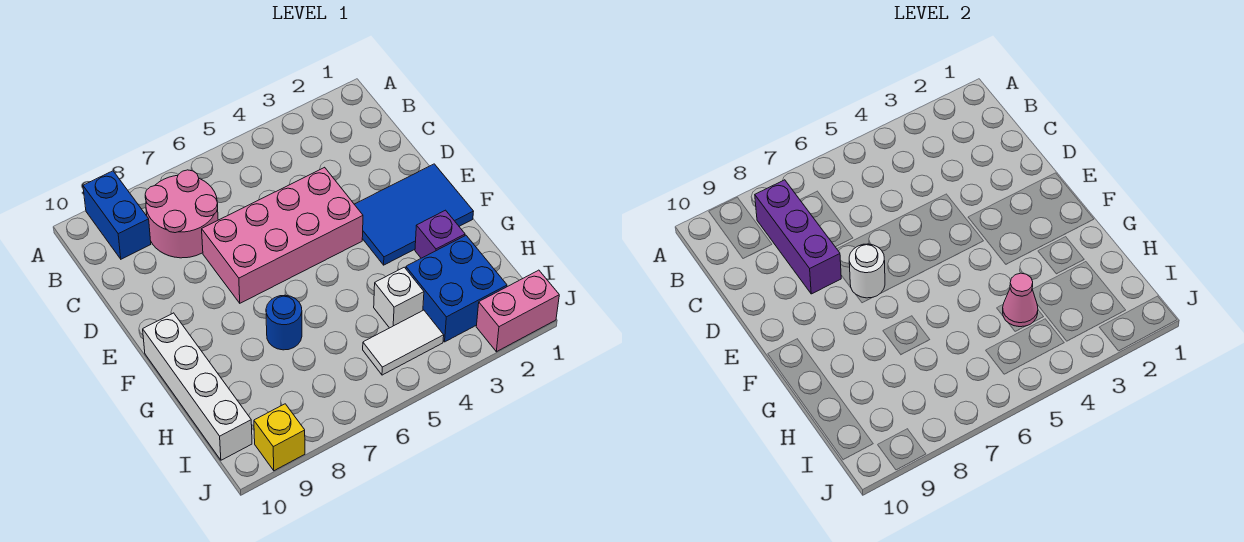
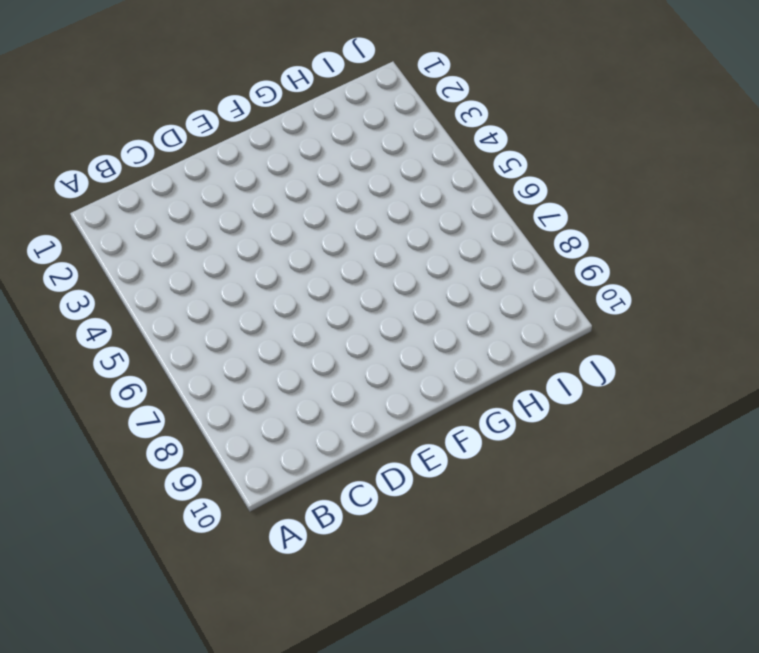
none -> blue 1x2 brick [83,171,151,259]
none -> pink 2x2 round brick [145,170,218,258]
none -> pink 2x4 brick [202,167,363,303]

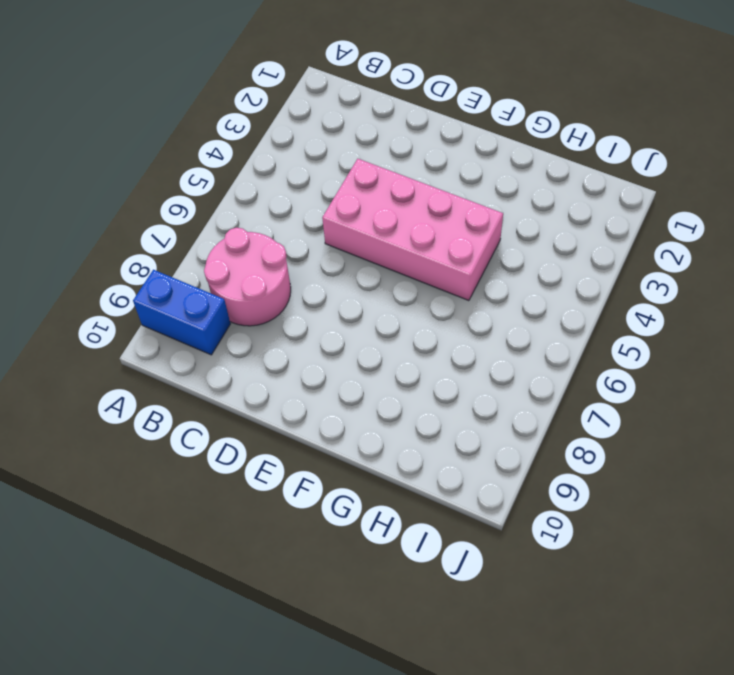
pink 2x4 brick [322,159,503,301] -> pink 2x4 brick turned to [202,167,363,303]
none -> blue 2x3 tile [354,164,474,265]
none -> white 1x4 brick [143,313,252,460]
none -> purple 1x1 brick [415,210,465,258]

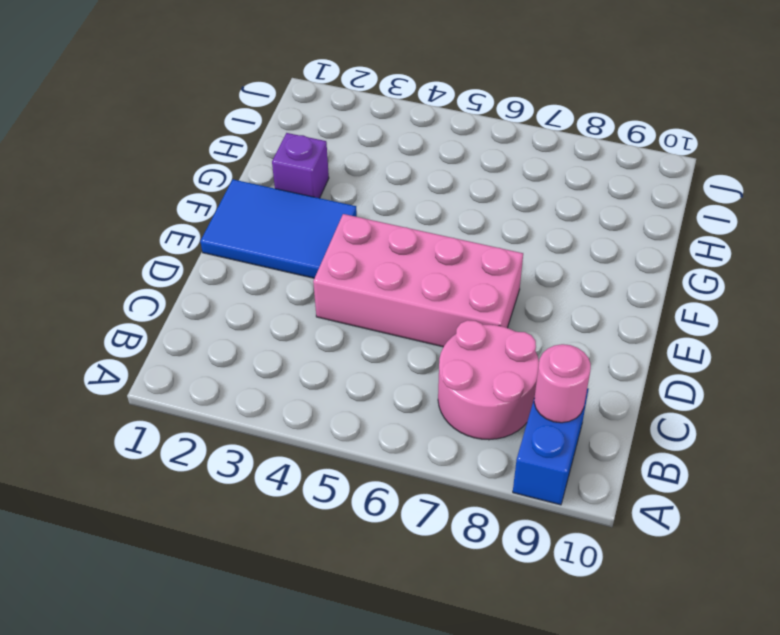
pink 1x1 round brick [534,344,591,423] -> none
none -> white 1x4 brick [143,313,252,460]
none -> blue 1x1 round brick [266,295,302,350]
none -> blue 2x2 brick [406,236,507,342]

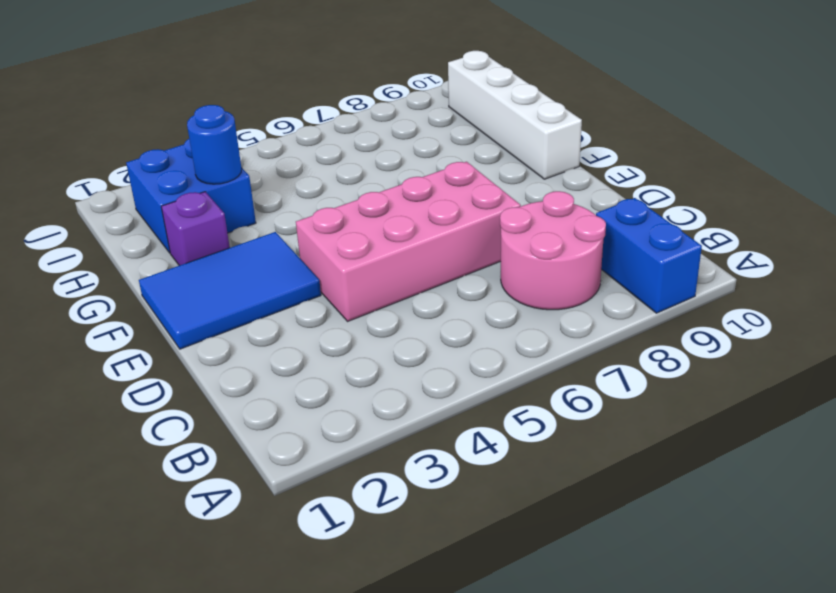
blue 1x1 round brick [187,105,242,184] -> blue 1x1 round brick moved to [266,295,302,350]
none -> white 1x1 brick [374,267,424,328]
none -> white 1x2 tile [363,310,444,375]
none -> pink 1x2 brick [476,270,559,352]

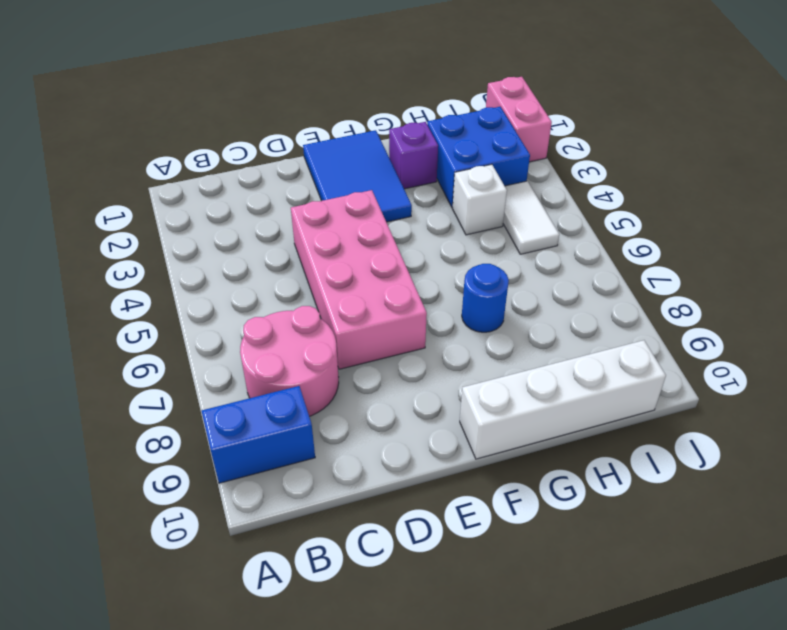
none -> yellow 1x1 brick [254,404,305,471]
none -> purple 1x3 brick [755,180,841,294]
none -> white 1x1 round brick [849,244,885,298]

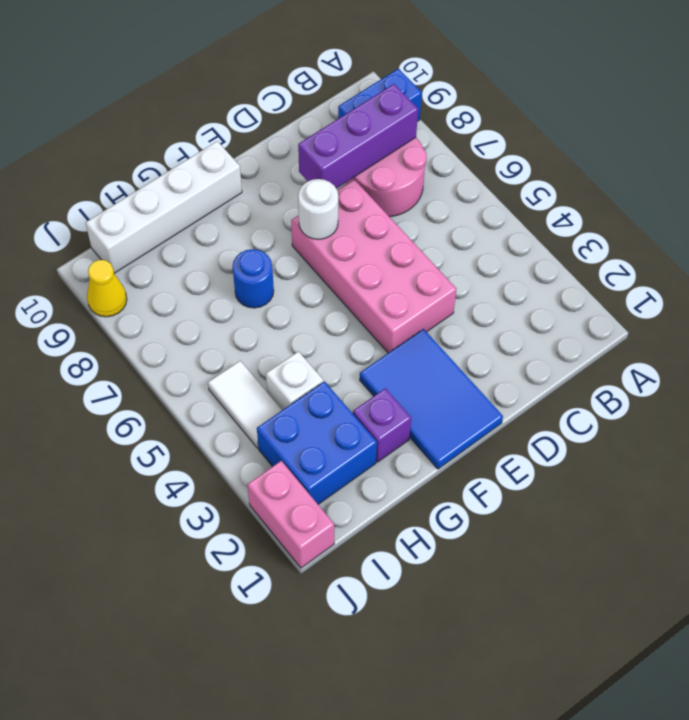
yellow 1x1 cone [87,260,127,317] -> yellow 1x1 brick [254,404,305,471]
none -> pink 1x1 cone [1003,273,1038,327]

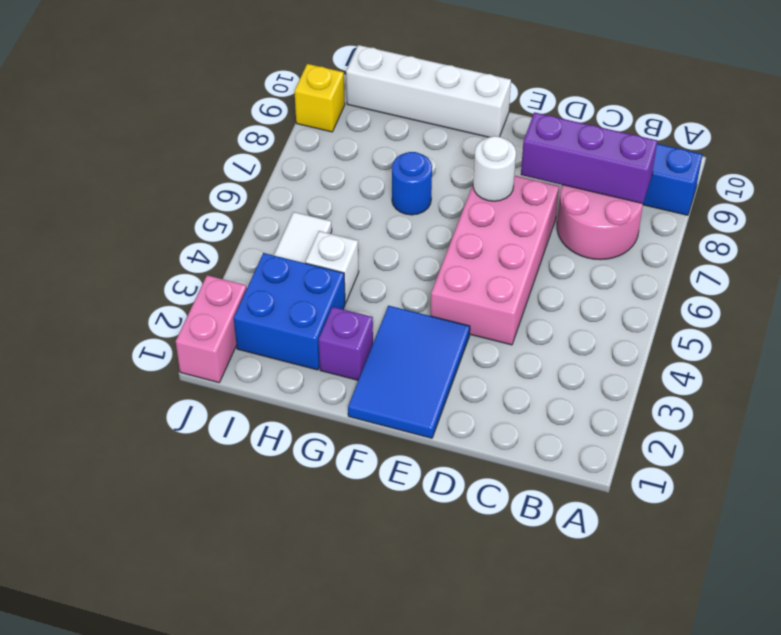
none -> pink 1x1 cone [1003,273,1038,327]

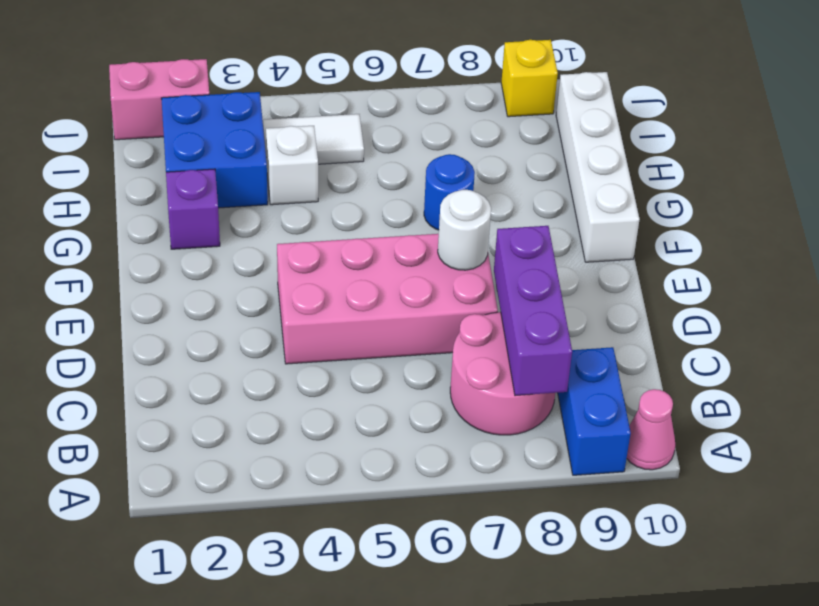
pink 1x1 cone [627,389,675,470] -> pink 1x1 cone moved to [1003,273,1038,327]
none -> blue 2x3 tile [354,164,474,265]

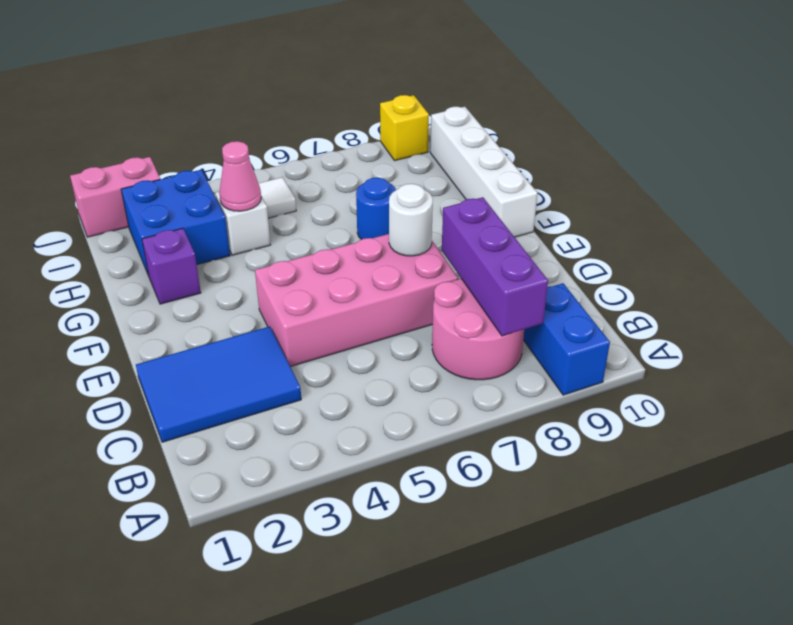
blue 2x3 tile [136,327,301,442] -> blue 2x3 tile moved to [354,164,474,265]

